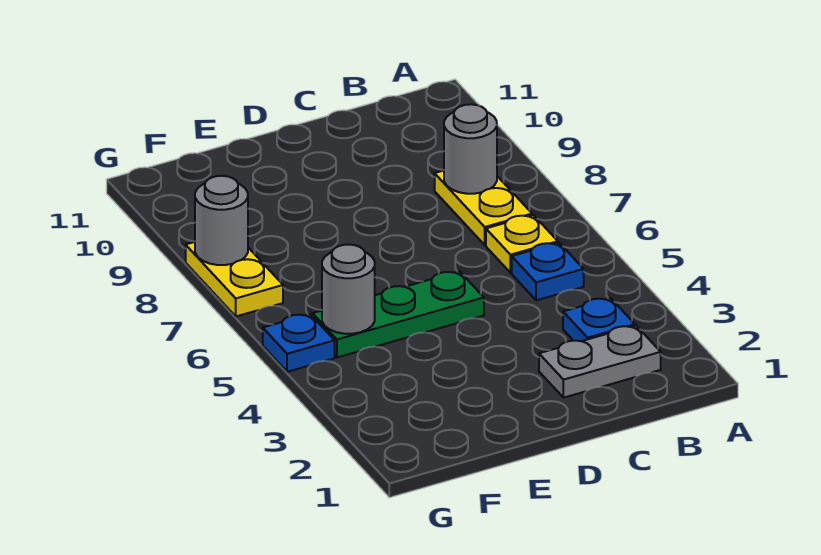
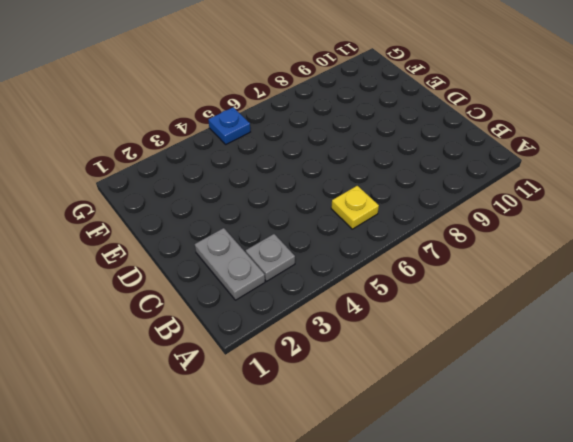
grey 1x1 plate [246,234,295,281] -> blue 1x1 plate [563,298,635,341]
none -> blue 1x1 plate [512,243,584,300]
none -> yellow 1x2 plate [435,171,532,245]

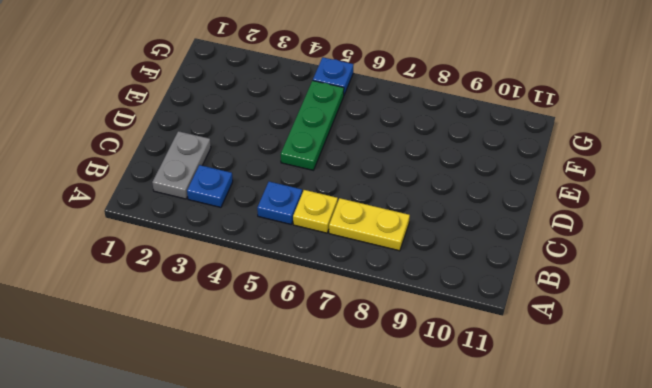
none -> yellow 1x2 plate [186,242,283,316]
none -> grey 1x1 round brick [444,104,497,194]

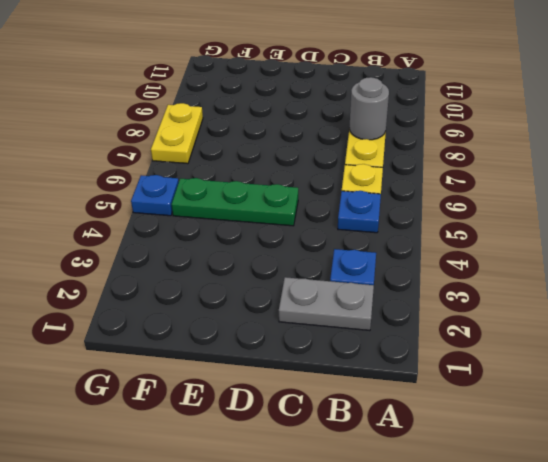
none -> grey 1x1 round brick [322,245,375,334]
none -> grey 1x1 round brick [195,176,248,265]

